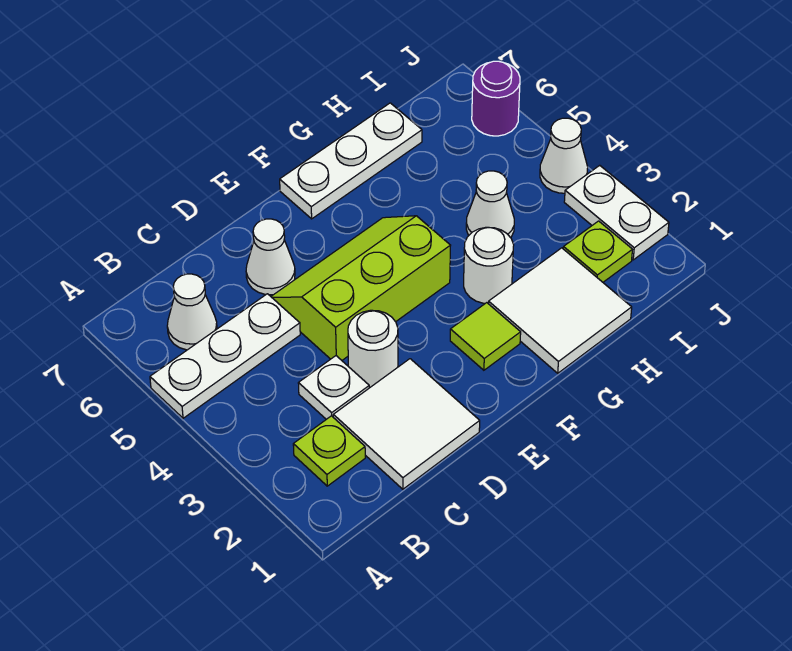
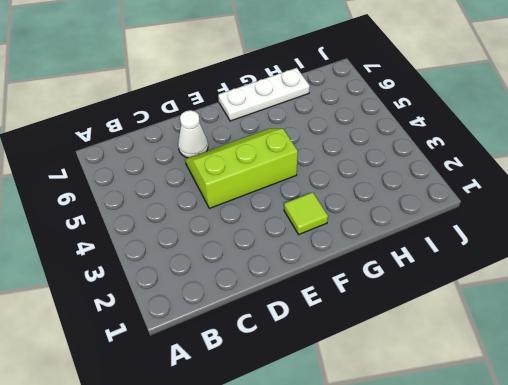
none -> white 1x3 plate [150,294,300,418]
none -> lime 1x1 plate [293,416,365,486]
none -> white 1x1 cone [167,274,217,350]

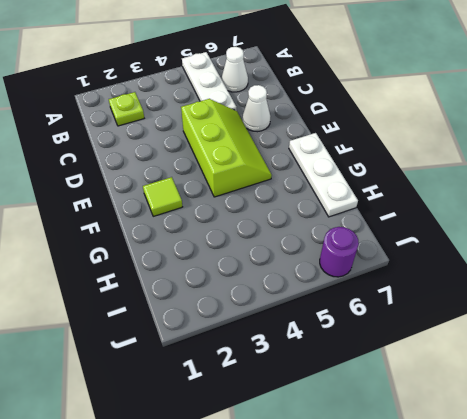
none -> white 2x2 tile [333,359,480,489]
none -> white 1x1 plate [298,356,369,419]
none -> white 1x1 round brick [348,310,398,387]

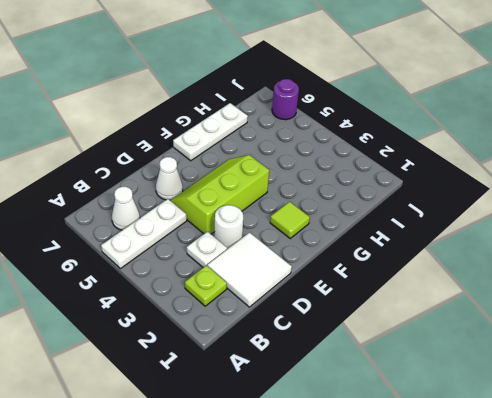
none -> white 2x2 tile [489,248,632,373]
none -> white 1x1 round brick [464,227,514,304]
none -> white 1x1 cone [466,171,514,238]

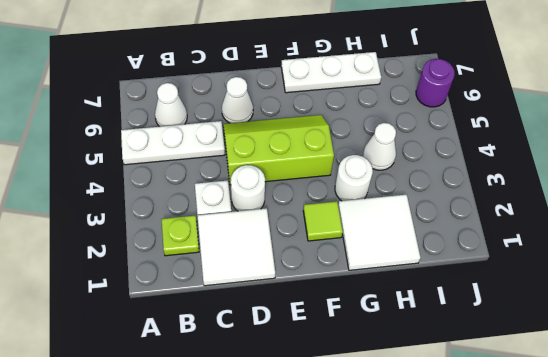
none -> lime 1x1 plate [563,221,632,282]
none -> white 1x2 plate [564,165,669,260]
none -> white 1x1 cone [540,118,588,193]

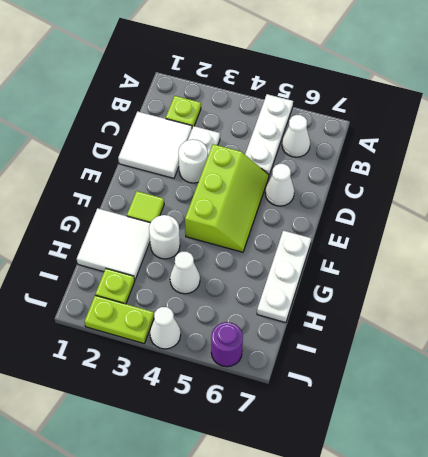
lime 1x2 plate [84,295,154,343] -> white 1x2 plate [564,165,669,260]

